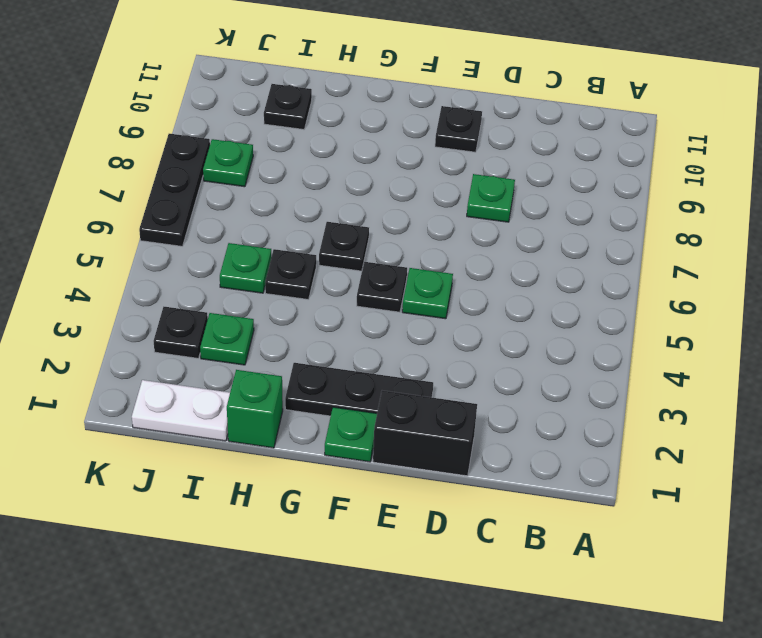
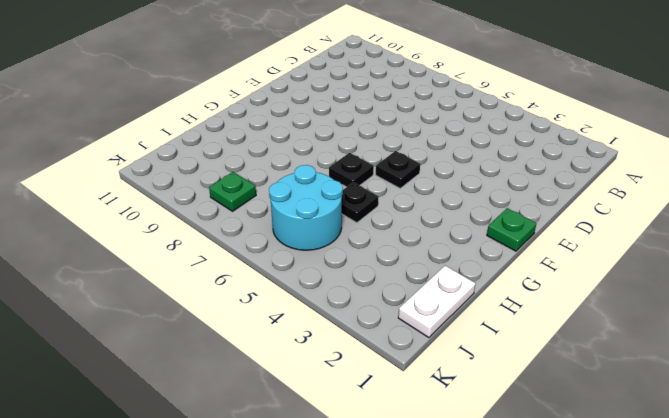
cyan 2x2 round brick [269,165,343,250] -> green 1x1 plate [220,243,271,293]
none -> black 1x2 brick [373,391,477,476]
none -> green 1x1 plate [467,174,515,222]
none -> black 1x3 plate [285,363,433,416]

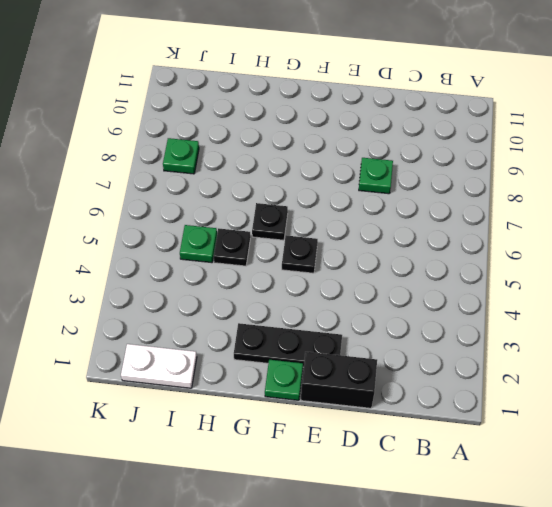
none -> green 1x1 plate [402,268,453,319]
none -> black 1x1 plate [435,106,482,152]
none -> green 1x1 brick [227,370,283,448]

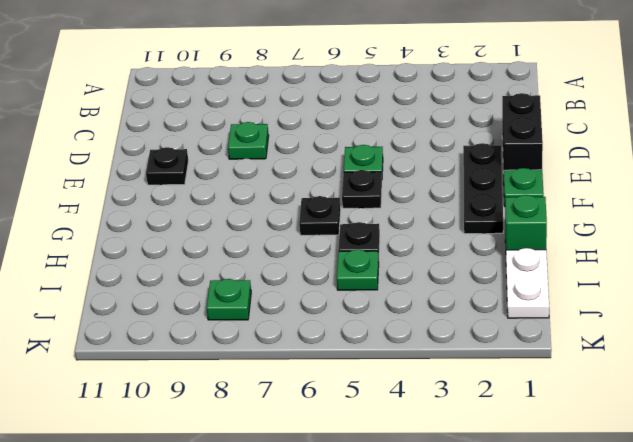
none -> green 1x1 plate [200,313,254,365]
none -> black 1x1 plate [264,84,312,130]
none -> black 1x1 plate [154,307,208,358]

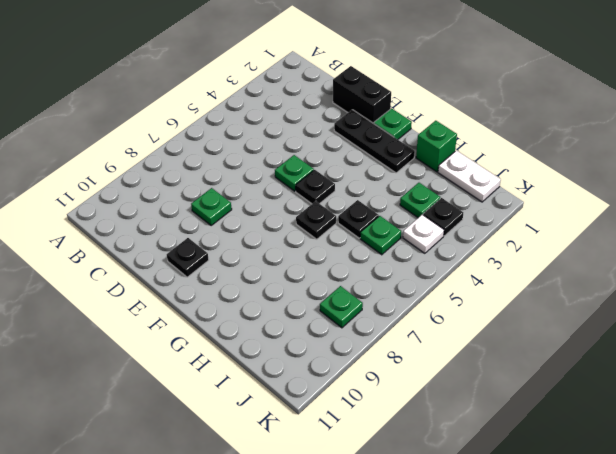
white 1x1 plate [403,215,444,253] -> none
none -> black 1x1 plate [264,84,312,130]
none -> black 1x3 plate [139,134,210,246]

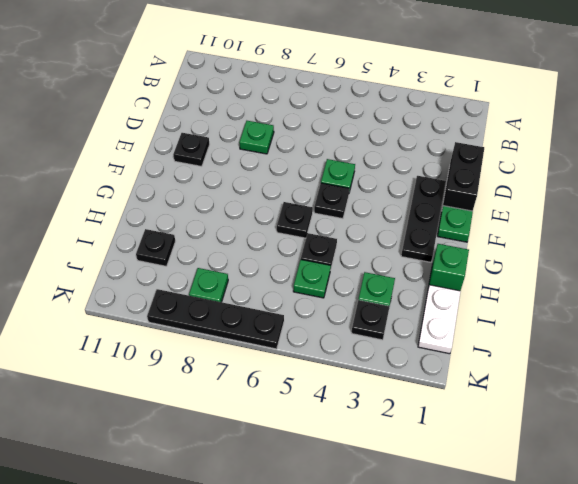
black 1x4 plate [147,289,284,349] -> black 1x3 plate [139,134,210,246]

